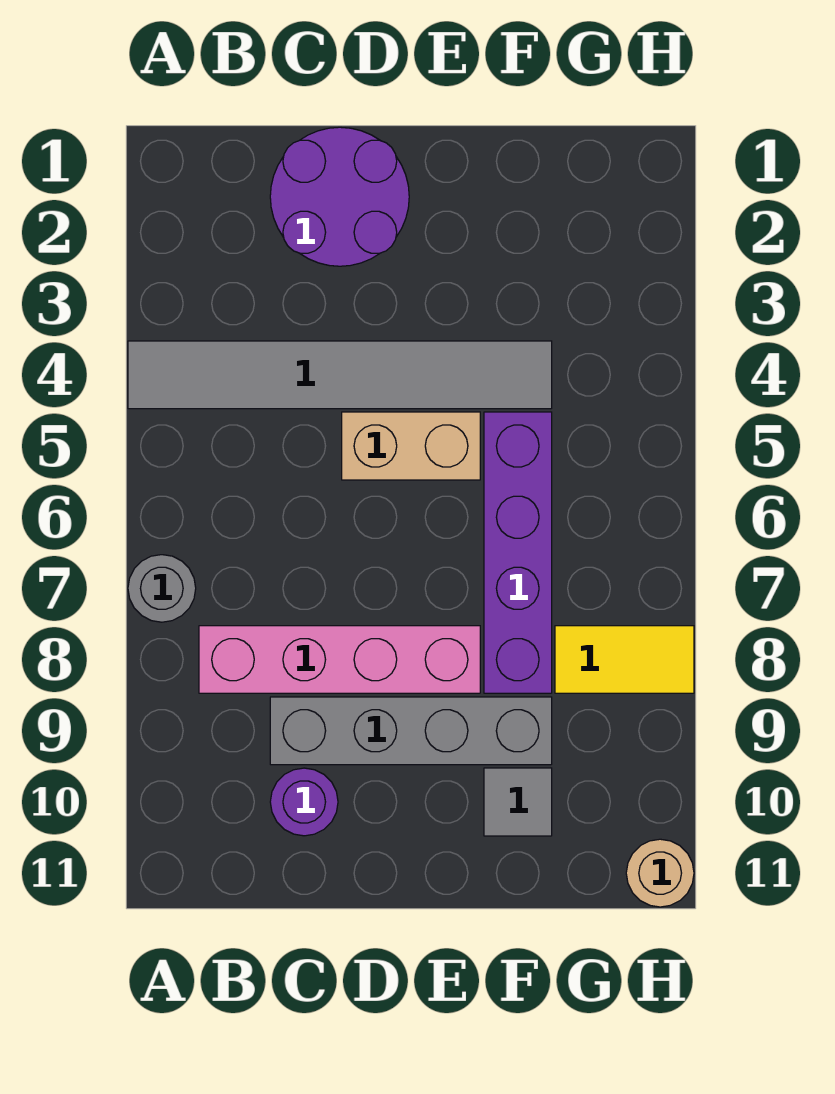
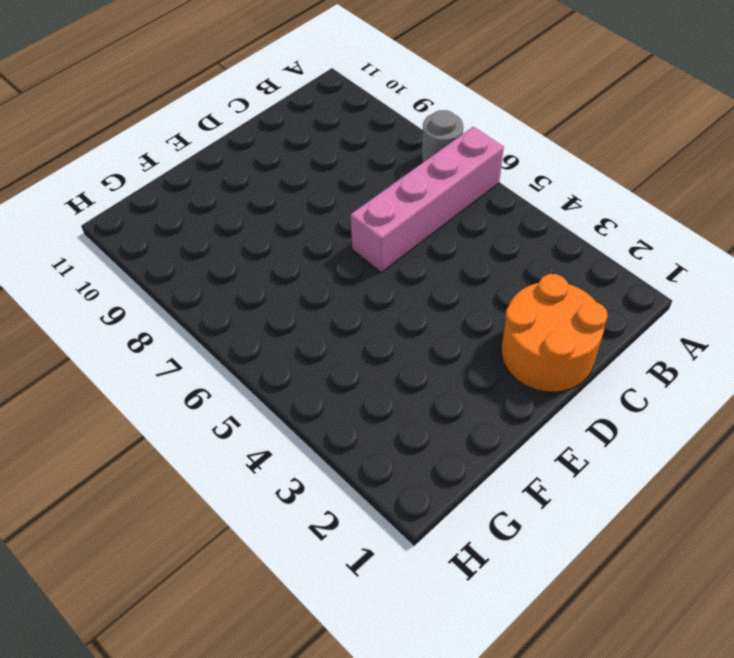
pink 1x4 brick [351,127,504,272] -> pink 1x4 brick moved to [199,626,480,693]
orange 2x2 round brick [501,274,608,392] -> purple 2x2 round brick [270,127,409,266]
none -> grey 1x6 tile [128,341,552,409]
none -> grey 1x4 brick [270,697,552,765]

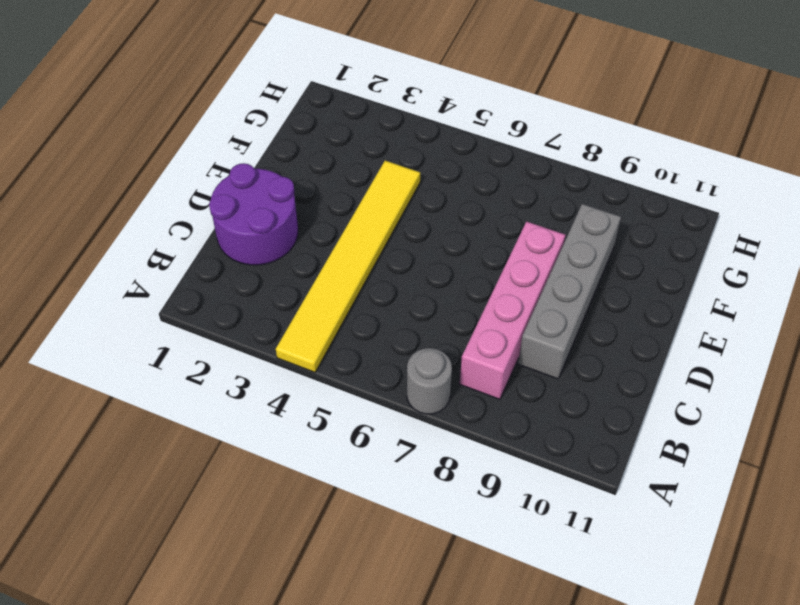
yellow 1x6 tile [276,161,420,372] -> grey 1x6 tile [128,341,552,409]
none -> purple 1x1 round brick [270,768,338,836]
none -> tan 1x2 brick [342,412,480,480]

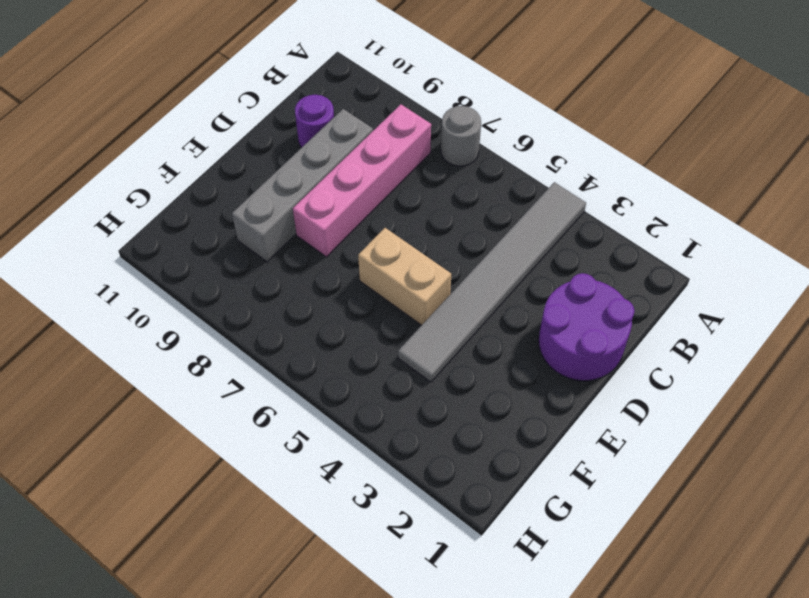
tan 1x2 brick [358,228,451,325] -> tan 1x2 brick turned to [342,412,480,480]
none -> purple 1x4 brick [484,412,552,693]
none -> grey 1x1 tile [484,768,552,836]

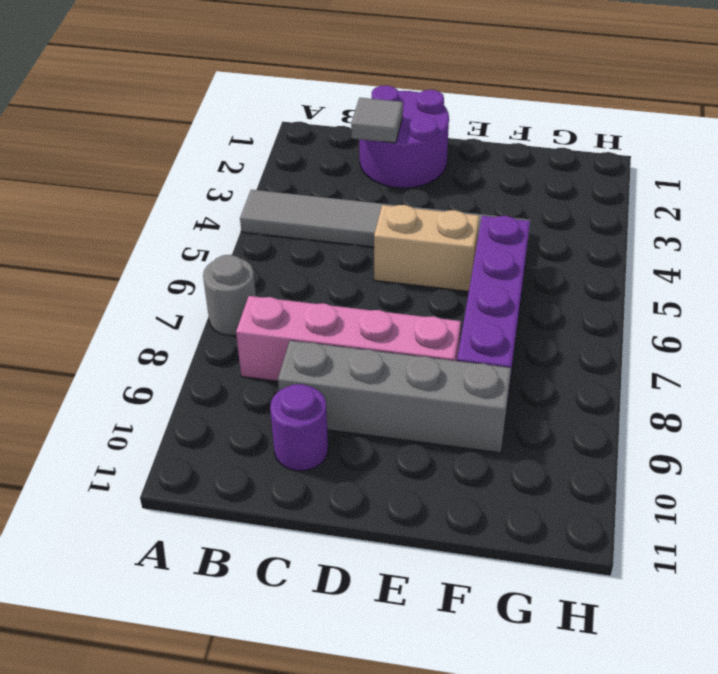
grey 1x1 tile [351,98,403,143] -> grey 1x1 tile moved to [484,768,552,836]
none -> yellow 1x2 tile [555,626,694,693]
none -> tan 1x1 round brick [626,839,694,907]

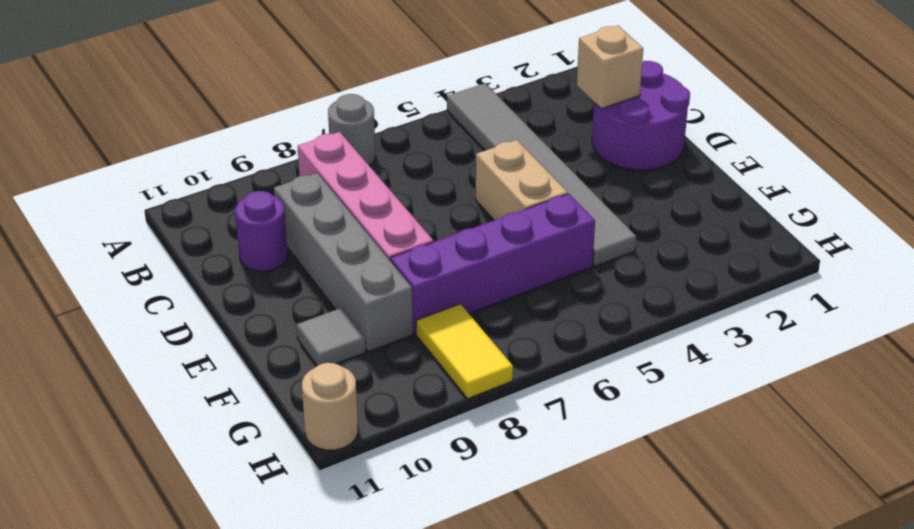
tan 1x1 brick [577,26,643,109] -> none

